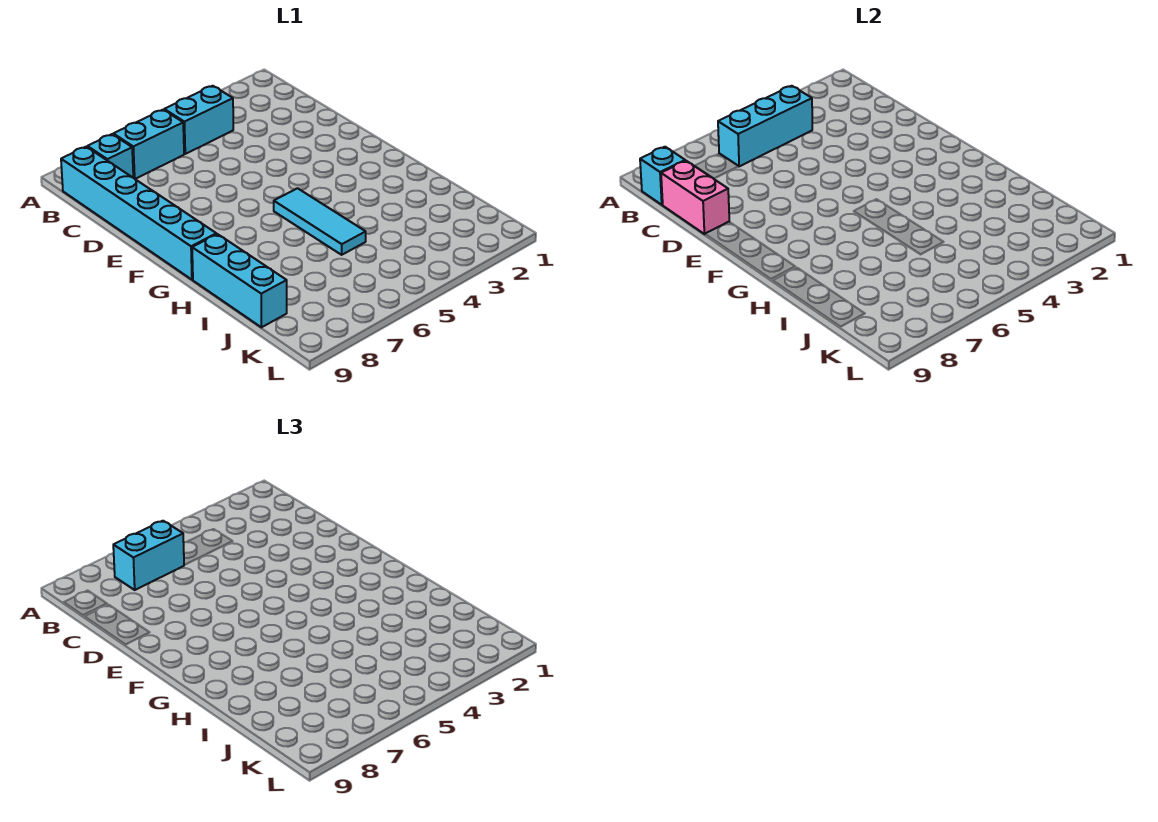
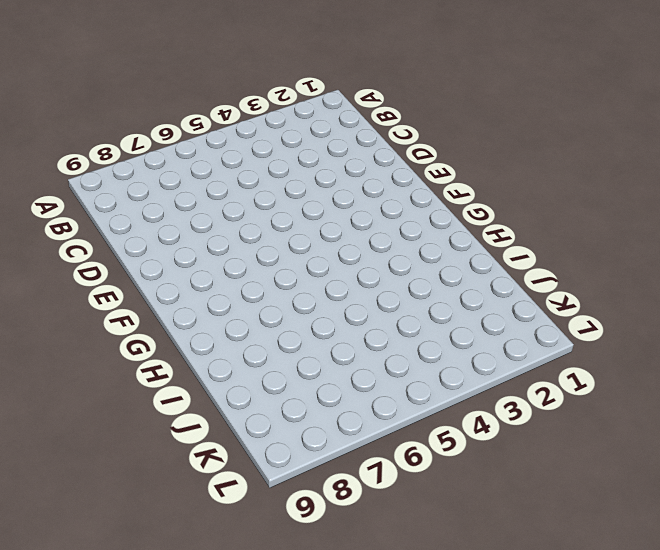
none -> cyan 1x2 brick [164,86,233,154]
none -> cyan 1x2 brick [113,110,184,179]

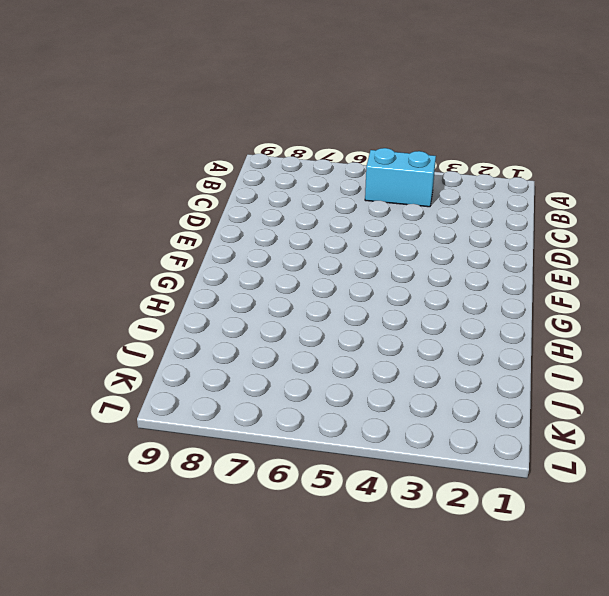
none -> cyan 1x2 brick [113,110,184,179]
none -> cyan 1x1 brick [87,134,133,177]

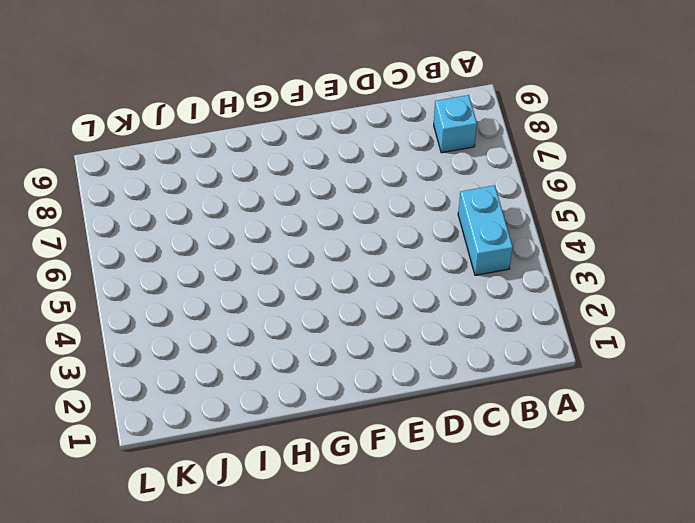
none -> cyan 1x2 brick [113,110,184,179]
none -> cyan 1x6 brick [61,147,216,280]

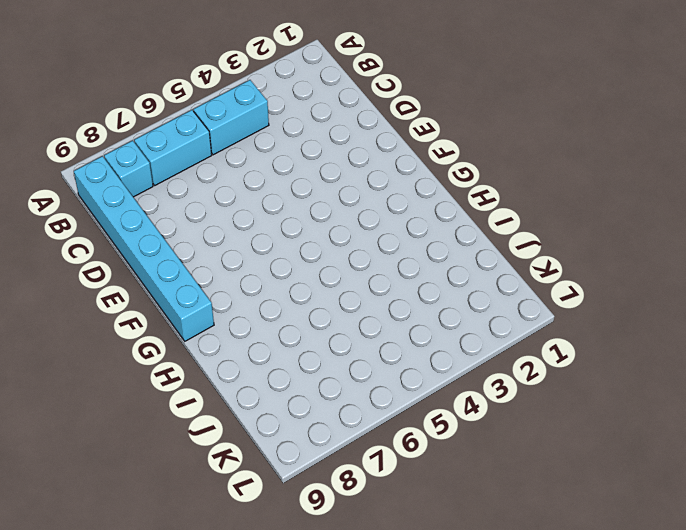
none -> cyan 1x3 tile [274,188,366,255]
none -> cyan 1x3 brick [192,234,287,327]

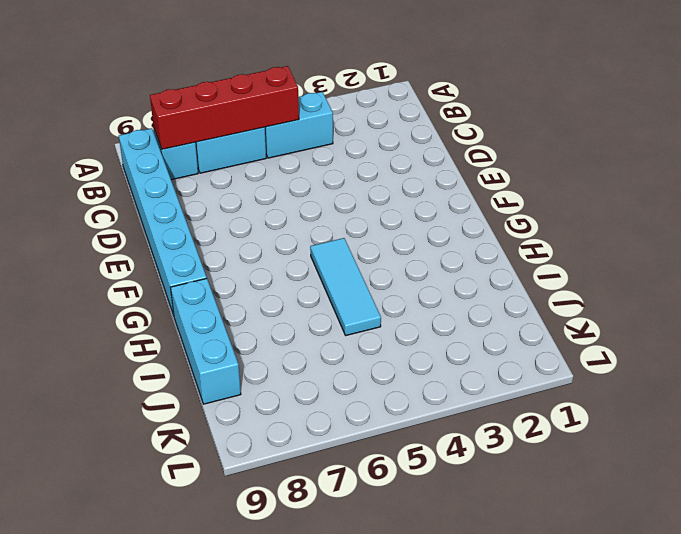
red 1x4 brick [150,66,299,149] -> cyan 1x3 brick [718,86,812,166]
none -> cyan 1x1 brick [640,147,685,205]
none -> pink 1x2 brick [661,161,729,234]

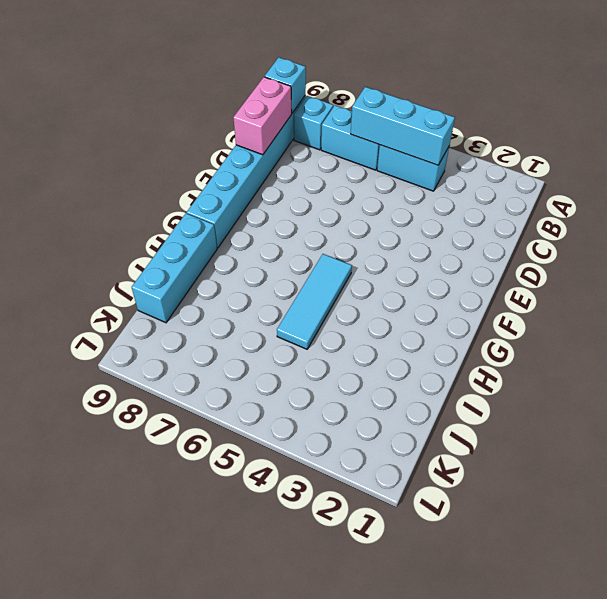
none -> cyan 1x2 brick [113,521,184,590]

